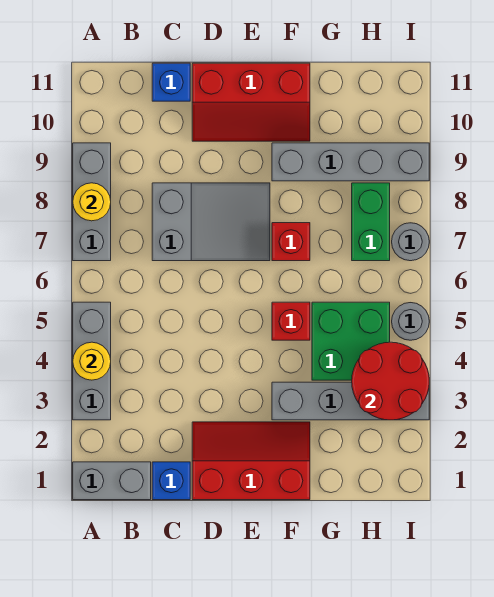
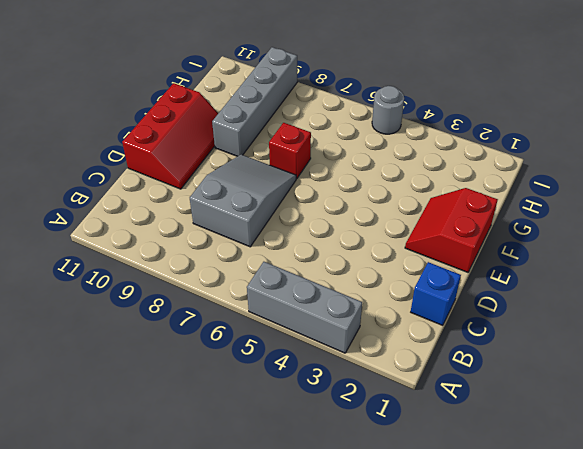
red 2x2 slope [405,188,498,272] -> red 2x3 slope [192,422,310,500]
none -> grey 1x2 brick [73,462,151,500]
none -> grey 1x3 brick [73,143,111,261]
none -> blue 1x1 brick [152,63,190,101]

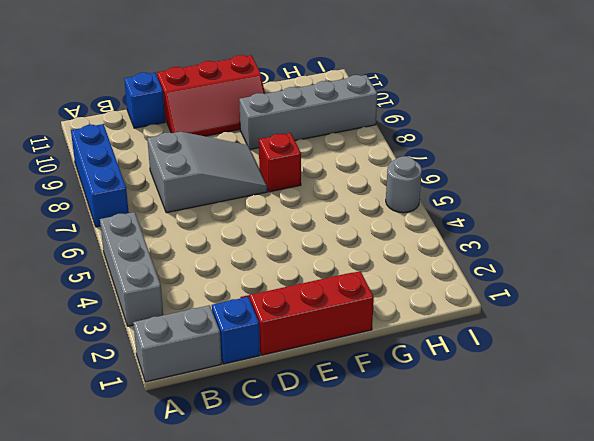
blue 1x3 brick [71,124,129,227] -> grey 1x3 brick [73,143,111,261]
none -> grey 1x4 brick [272,382,429,420]
none -> red 1x1 brick [272,302,310,340]
none -> green 2x2 brick [312,302,390,380]

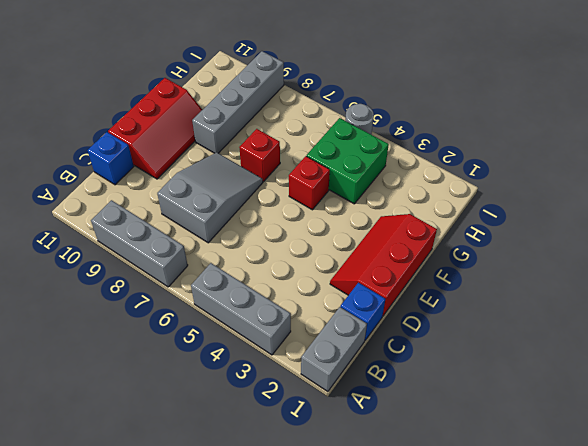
none -> grey 1x4 brick [272,382,429,420]
none -> green 1x2 brick [352,183,390,261]
none -> grey 1x1 round brick [392,223,429,261]

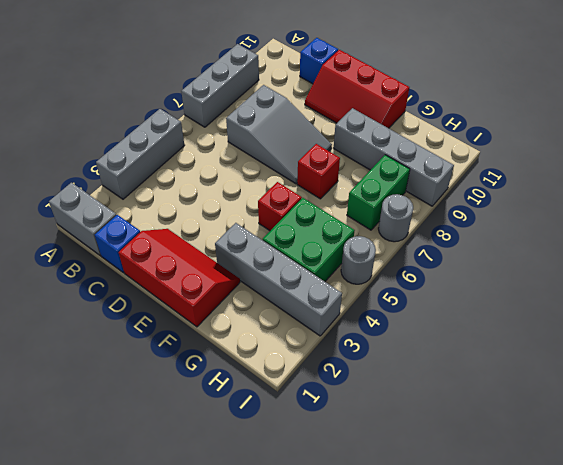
none -> yellow 1x1 round brick [73,342,111,380]
none -> yellow 1x1 round brick [73,183,111,221]
none -> red 2x2 round brick [352,342,429,420]

